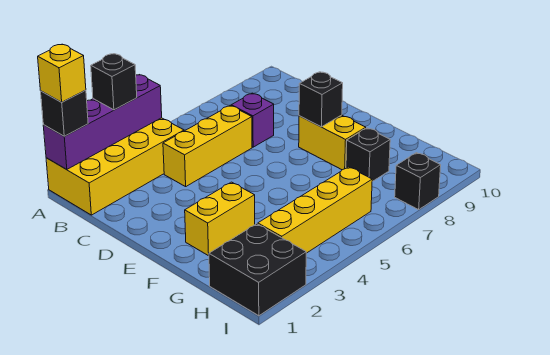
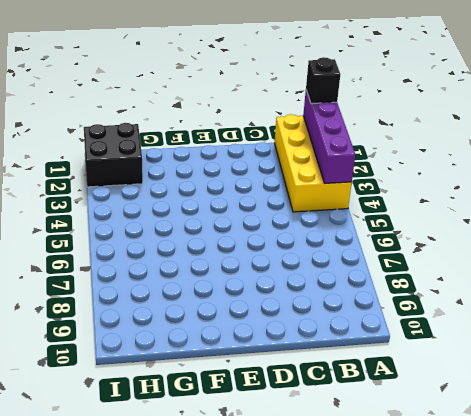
none -> yellow 1x3 brick [163,105,252,187]
none -> purple 1x1 brick [231,93,274,147]
none -> yellow 1x2 brick [299,115,366,170]

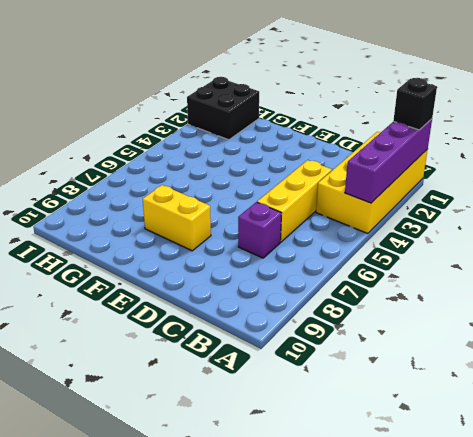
none -> yellow 1x2 brick [185,182,255,256]
none -> black 1x1 brick [346,128,390,181]
none -> yellow 1x4 brick [258,167,372,253]

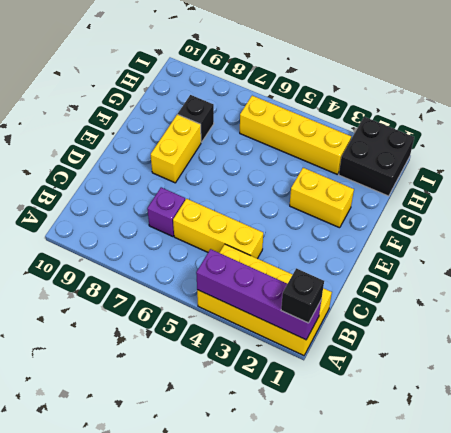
none -> black 1x1 brick [395,153,441,210]
none -> black 1x1 brick [299,72,343,127]
none -> black 1x1 brick [91,54,137,110]

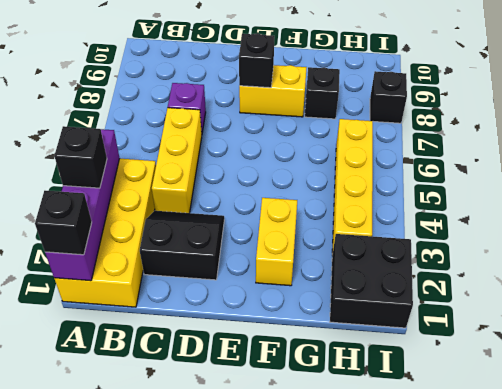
black 2x2 slope [140,211,224,280] -> none
none -> yellow 1x1 brick [38,44,86,102]

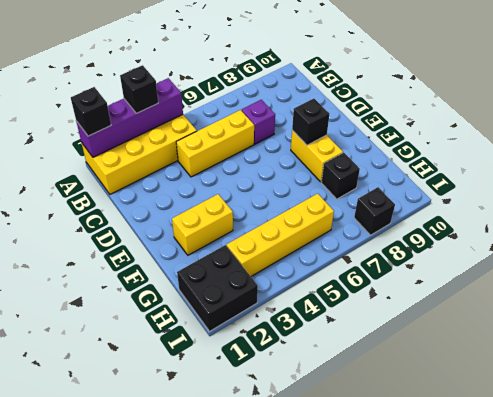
none -> yellow 1x1 brick [38,44,86,102]

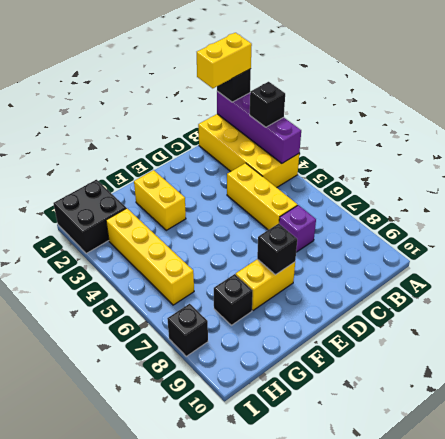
yellow 1x2 brick [197,33,252,88] -> yellow 1x1 brick [38,44,86,102]

